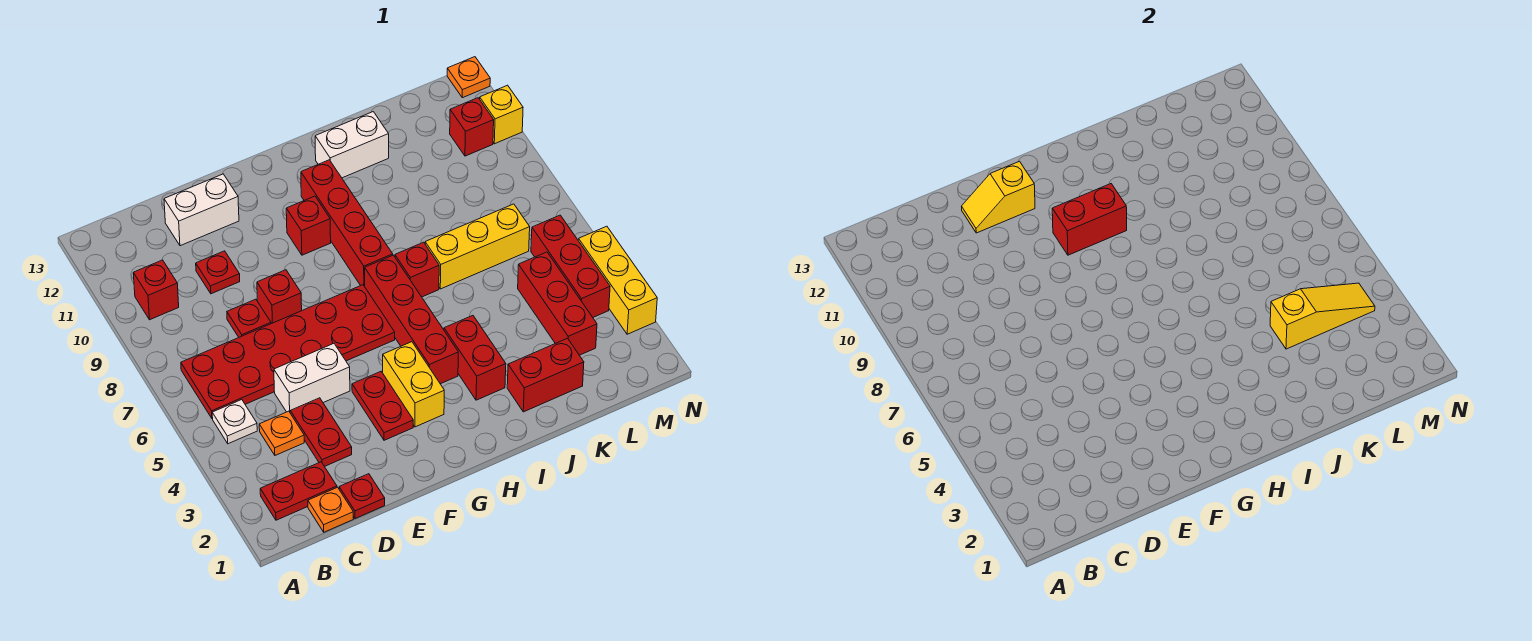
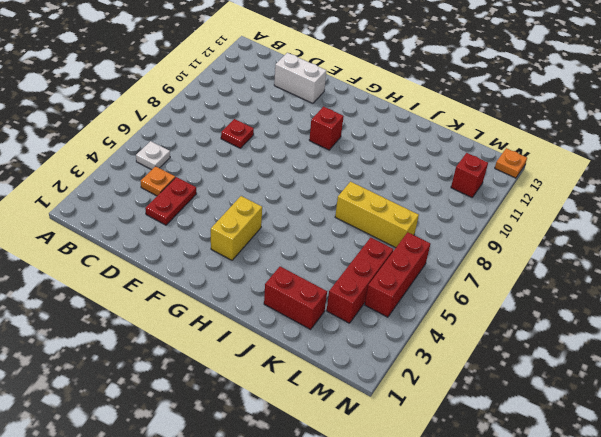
none -> red 1x2 plate [260,462,337,520]
none -> red 2x6 plate [181,285,395,419]
none -> red 1x1 brick [133,260,179,320]
none -> orange 1x1 plate [308,487,353,532]

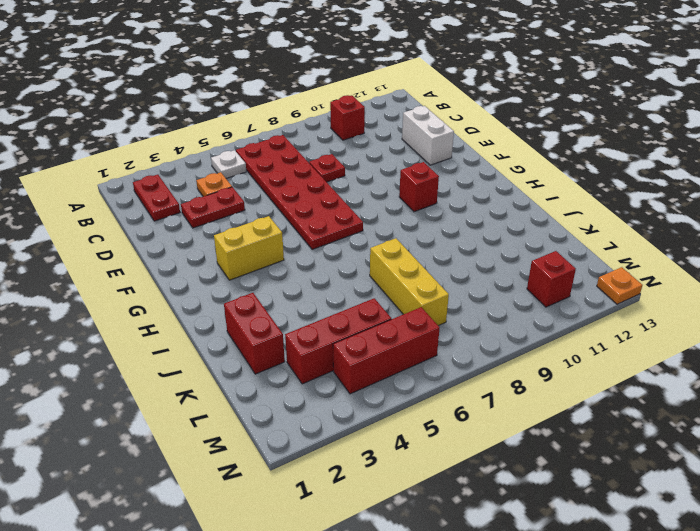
none -> orange 1x1 plate [308,487,353,532]
none -> red 1x1 plate [339,474,385,519]
none -> white 1x2 brick [274,344,350,412]
none -> red 1x1 plate [196,251,240,294]

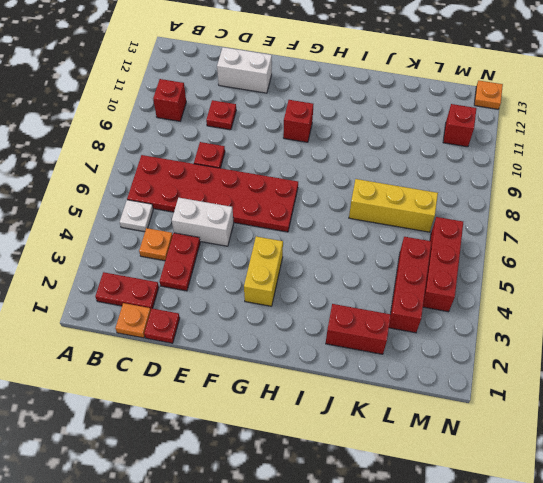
none -> red 1x1 brick [257,270,302,324]
none -> red 1x2 plate [352,372,413,440]
none -> red 1x4 brick [365,255,458,384]
none -> red 1x4 brick [301,160,393,286]

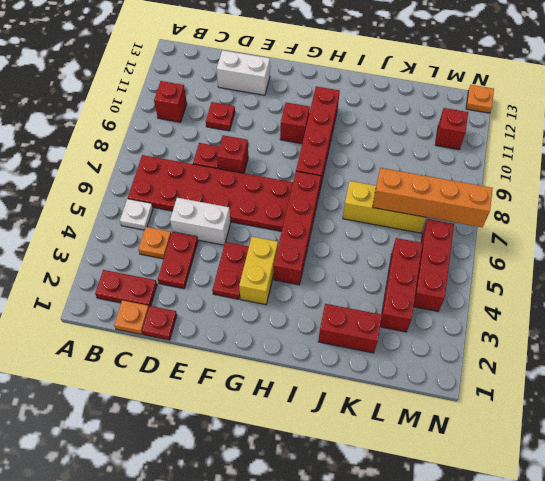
orange 1x4 brick [372,168,493,227] -> none
none -> red 1x2 brick [444,316,506,400]
none -> red 1x1 brick [395,242,439,297]
none -> white 1x2 brick [315,112,389,178]
none -> yellow 1x3 brick [578,226,657,334]

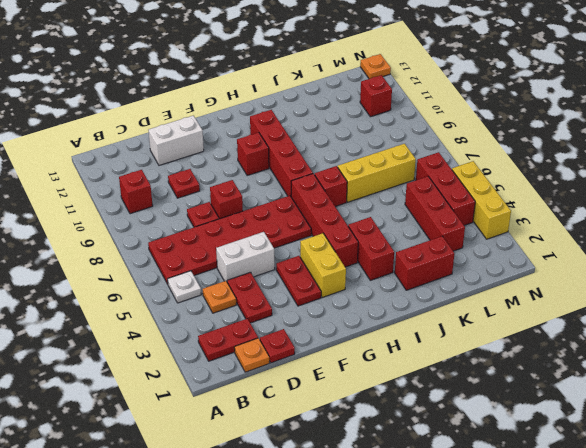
none -> white 1x2 brick [315,112,389,178]
none -> yellow 1x1 brick [480,85,523,144]
none -> yellow 1x2 slope [962,161,1035,233]
none -> red 1x2 brick [1052,184,1127,255]

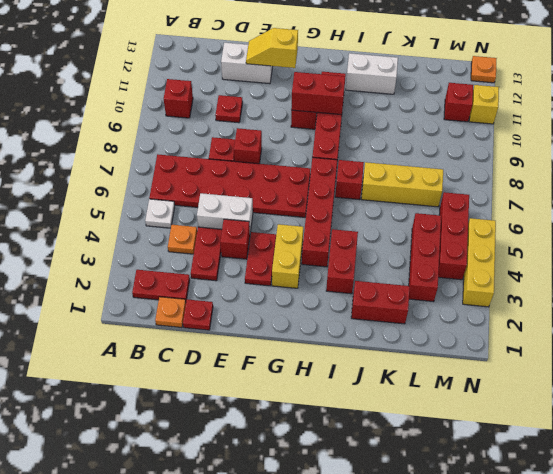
red 1x1 brick [220,219,250,259] -> none
none -> yellow 1x3 slope [1270,283,1375,349]

